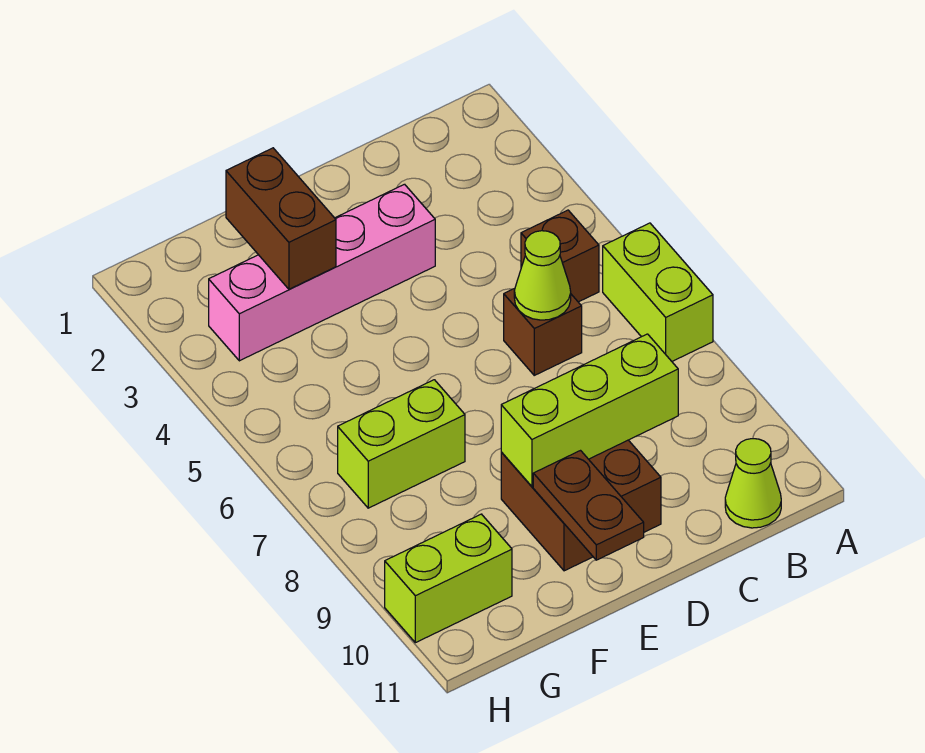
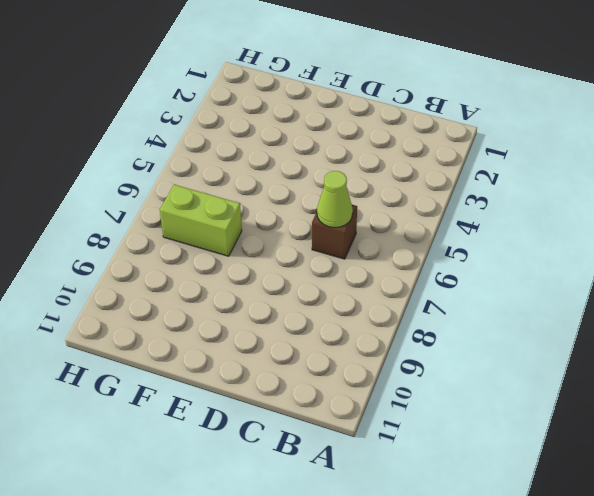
none -> lime 1x2 brick [603,223,713,361]
none -> brown 1x1 brick [521,210,599,302]
none -> lime 1x1 cone [725,439,781,528]

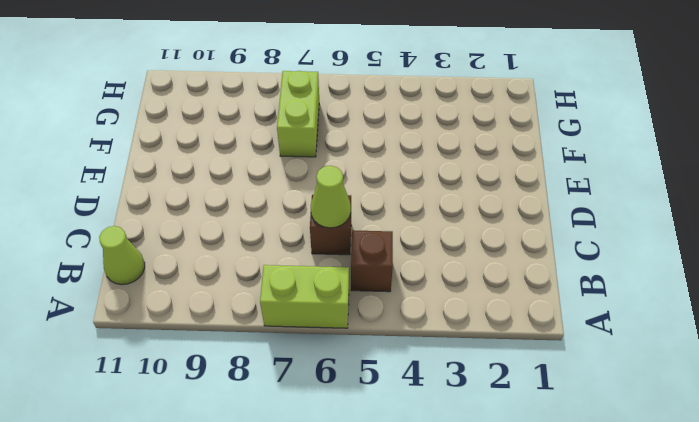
none -> pink 1x4 brick [209,184,435,361]
none -> brown 2x2 brick [501,440,661,571]
none -> lime 1x2 brick [385,514,512,643]

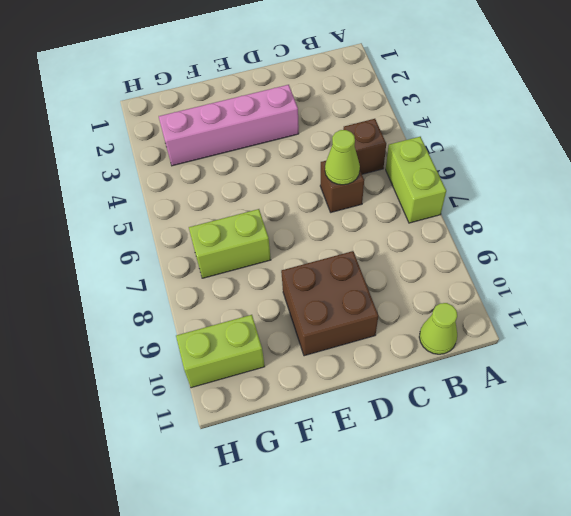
none -> lime 1x3 brick [501,334,678,486]
none -> brown 1x2 plate [533,451,644,560]
none -> brown 1x2 brick [226,148,336,289]

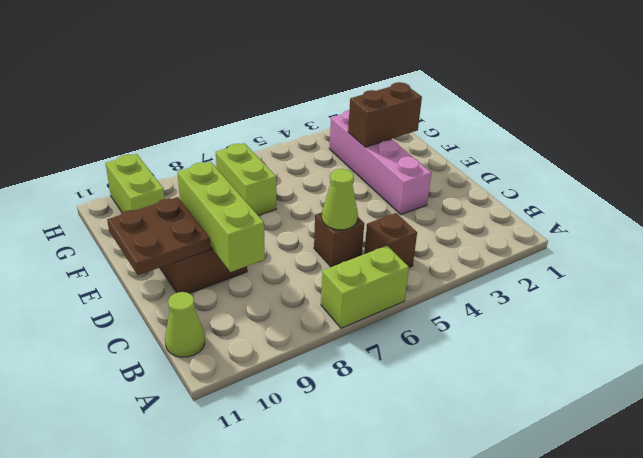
brown 2x2 plate [107,197,211,275] -> brown 1x2 plate [533,451,644,560]

